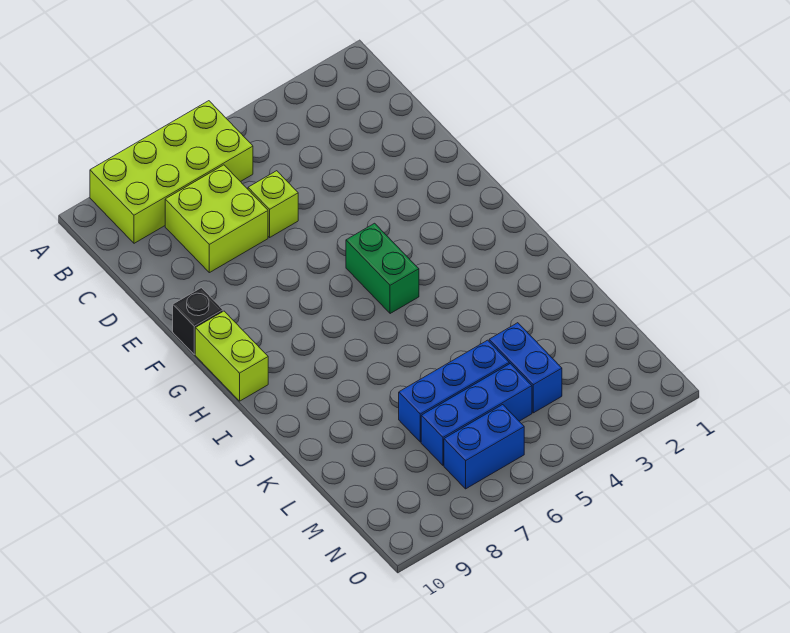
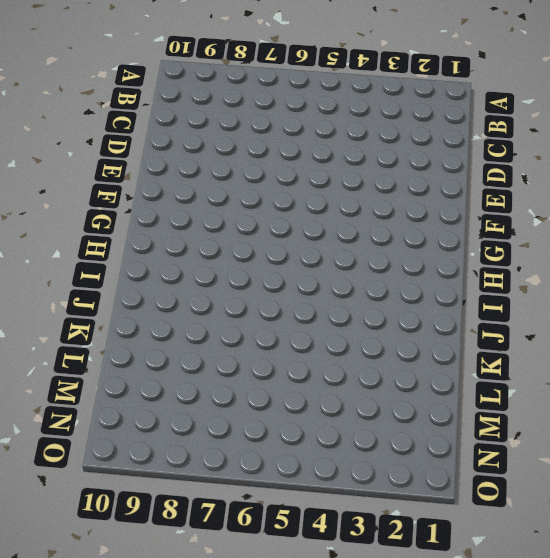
none -> lime 2x4 brick [90,101,253,243]
none -> lime 2x2 brick [165,165,268,273]

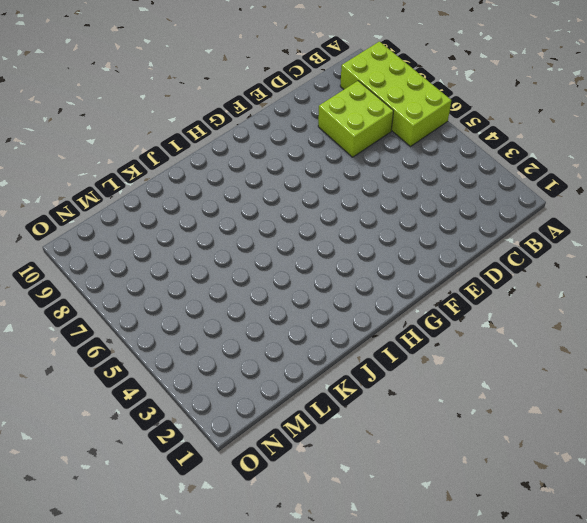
none -> lime 1x1 brick [248,171,298,237]
none -> black 1x1 brick [173,288,223,354]

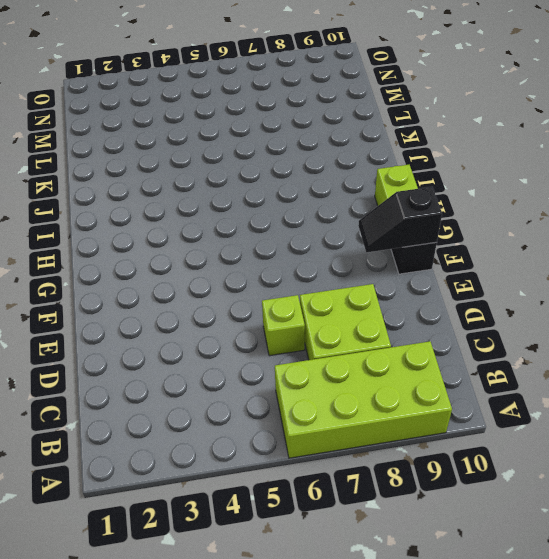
black 1x2 slope [358,187,442,252] -> none
none -> green 1x2 brick [346,223,419,314]
none -> blue 1x2 brick [489,323,562,413]

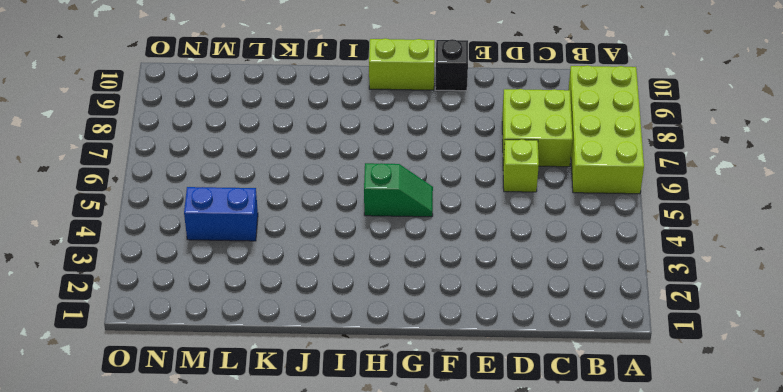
green 1x2 slope [364,163,433,217] -> green 1x2 brick [346,223,419,314]
none -> blue 1x3 brick [399,340,509,442]
none -> blue 1x3 brick [421,364,532,465]

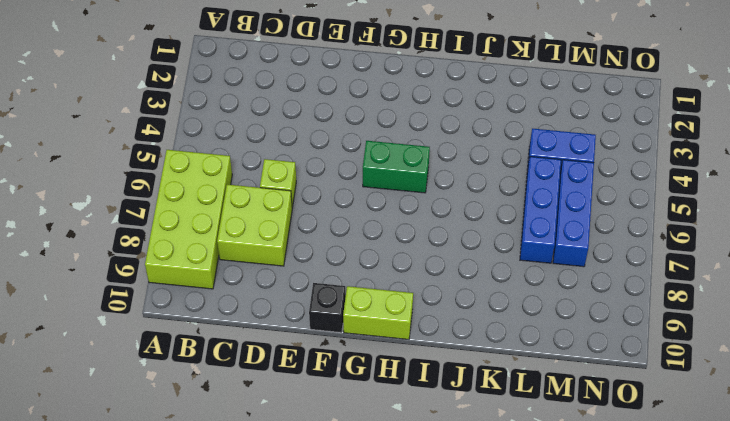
none -> blue 1x2 brick [444,405,524,489]

